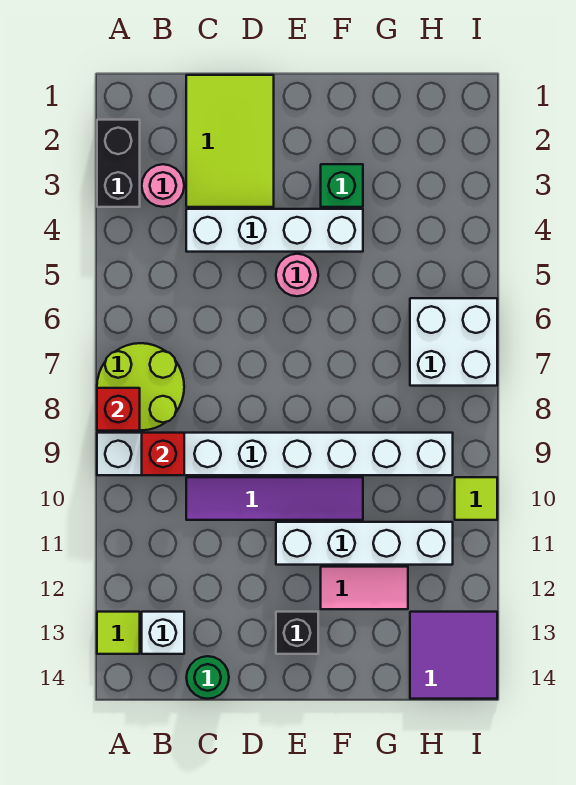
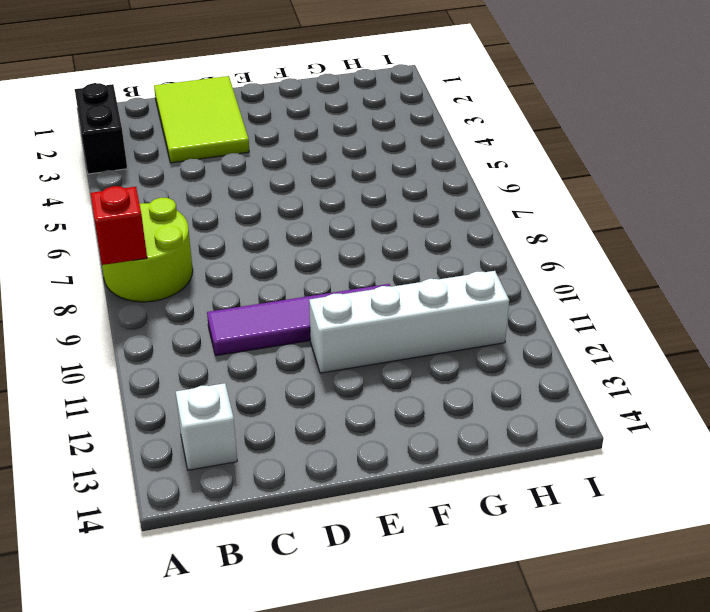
none -> white 1x8 brick [97,433,453,475]
none -> lime 1x1 tile [97,612,140,654]
none -> pink 1x1 round brick [142,164,184,207]

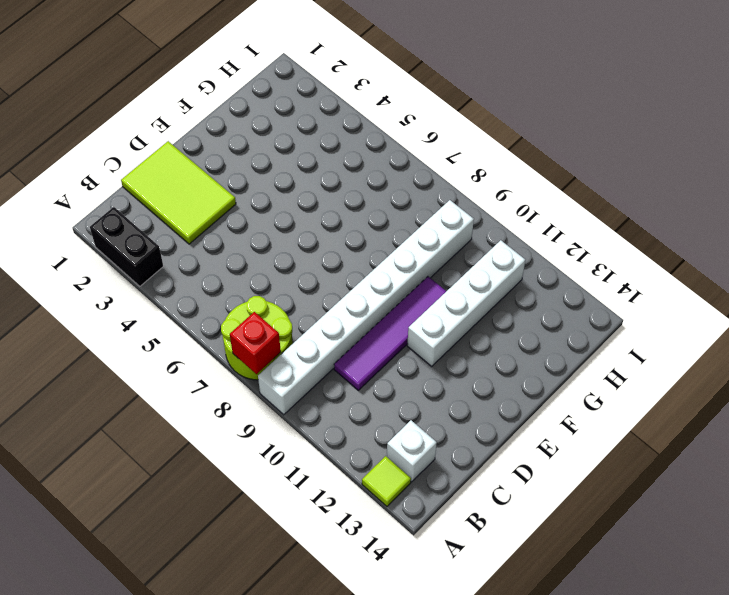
none -> pink 1x1 round brick [142,164,184,207]
none -> white 1x4 brick [186,209,363,252]
none -> green 1x1 round brick [186,656,229,699]

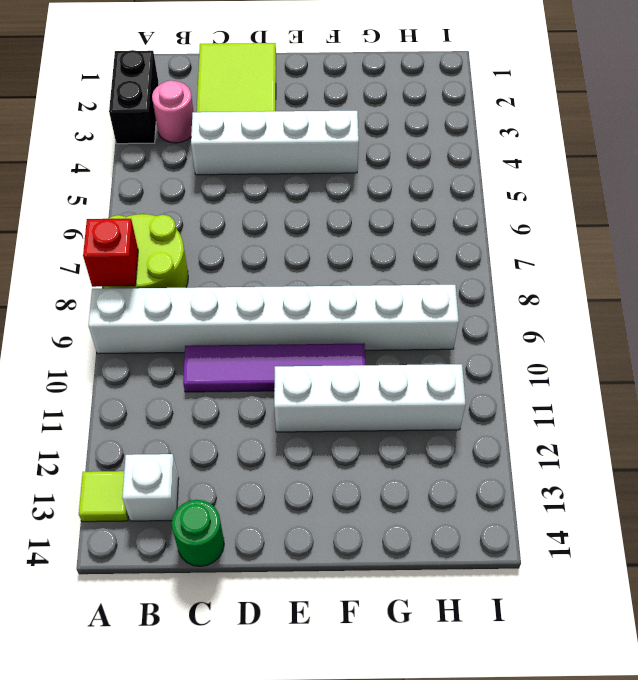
none -> pink 1x1 round brick [276,254,318,296]
none -> black 1x1 brick [276,612,318,654]
none -> green 1x1 brick [321,164,363,207]

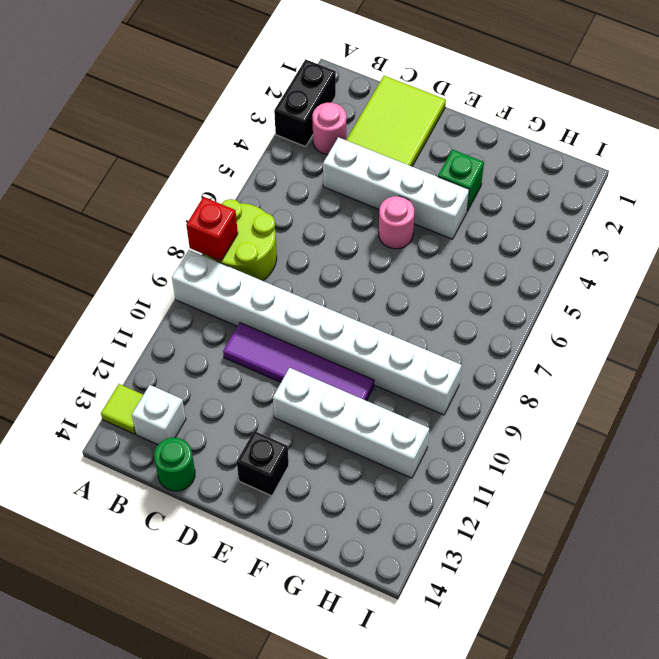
none -> pink 1x2 tile [321,567,408,609]
none -> white 2x2 brick [410,298,497,386]
none -> purple 2x2 tile [410,612,497,699]

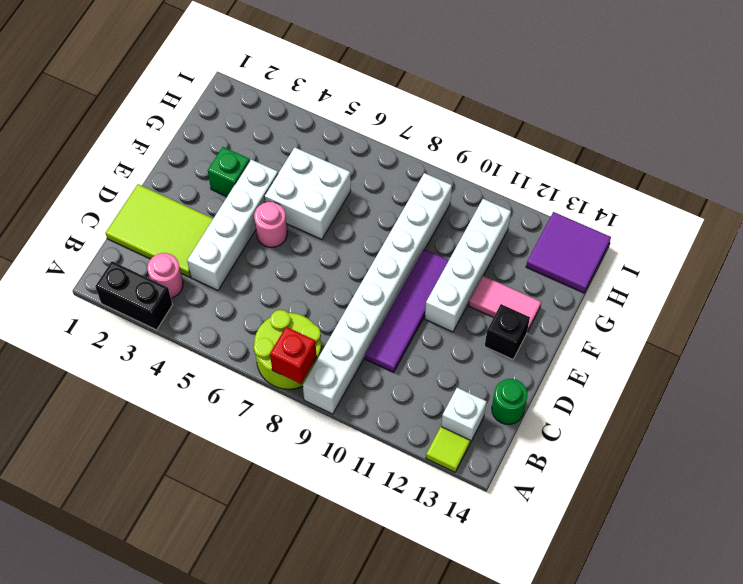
white 2x2 brick [264,148,351,240] -> white 2x2 brick moved to [410,298,497,386]
pink 1x2 tile [469,276,541,332] -> pink 1x2 tile turned to [321,567,408,609]
none -> lime 1x1 tile [455,477,497,520]
none -> red 1x1 brick [142,433,184,475]

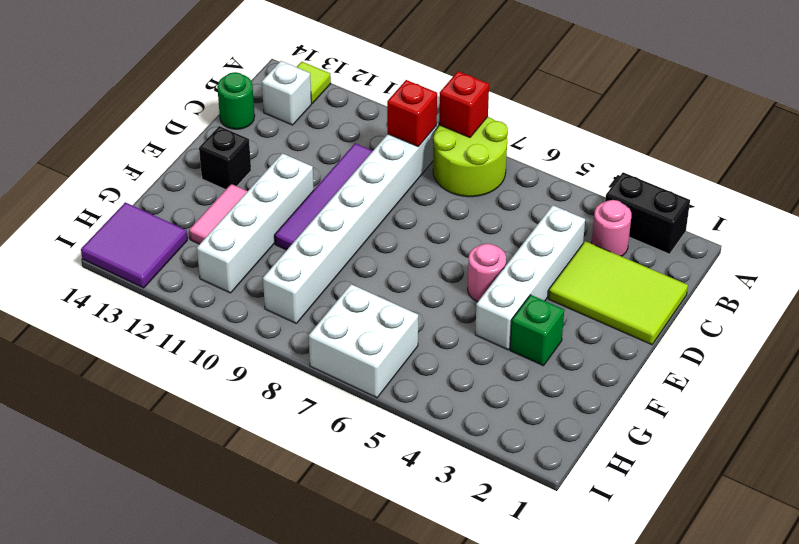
none -> lime 1x1 tile [455,477,497,520]

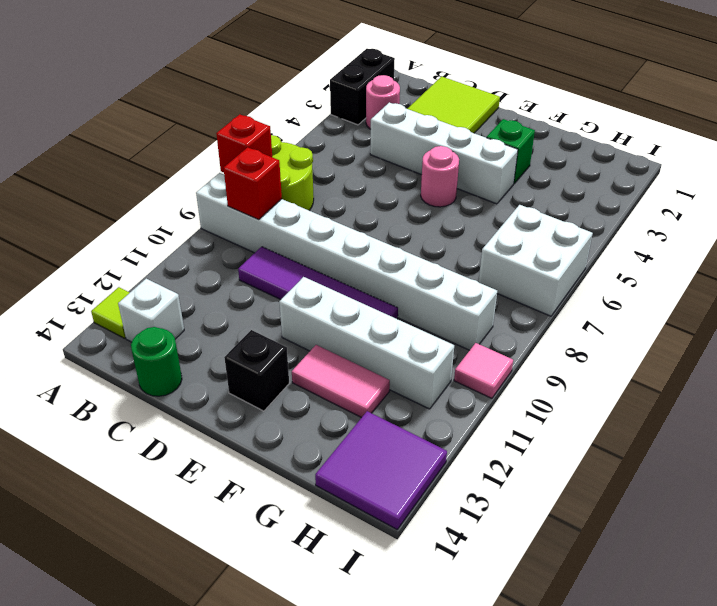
pink 1x1 tile [454,343,513,398] -> lime 1x1 tile [455,477,497,520]

